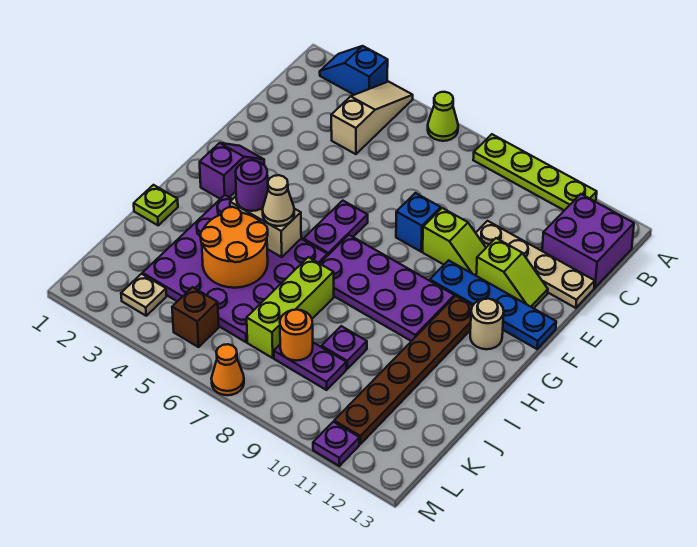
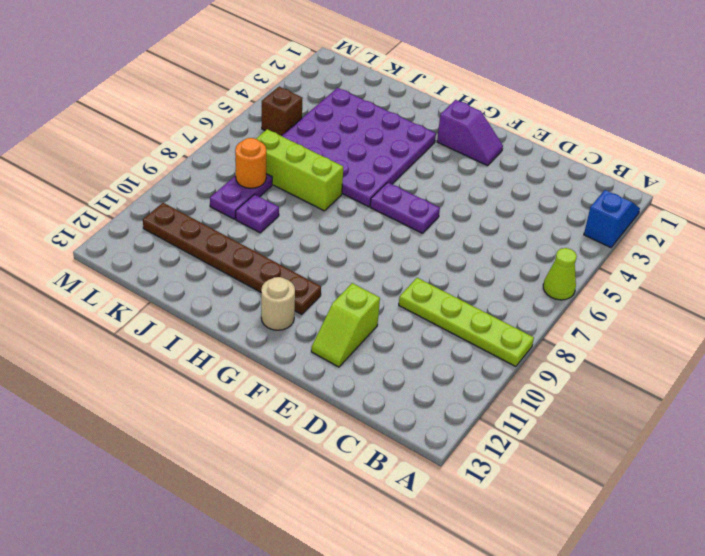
lime 1x4 plate [399,278,534,367] -> lime 1x4 plate turned to [473,134,597,210]
none -> tan 1x3 slope [331,82,413,154]
none -> purple 2x2 brick [542,194,634,288]
none -> tan 1x4 plate [476,221,595,308]

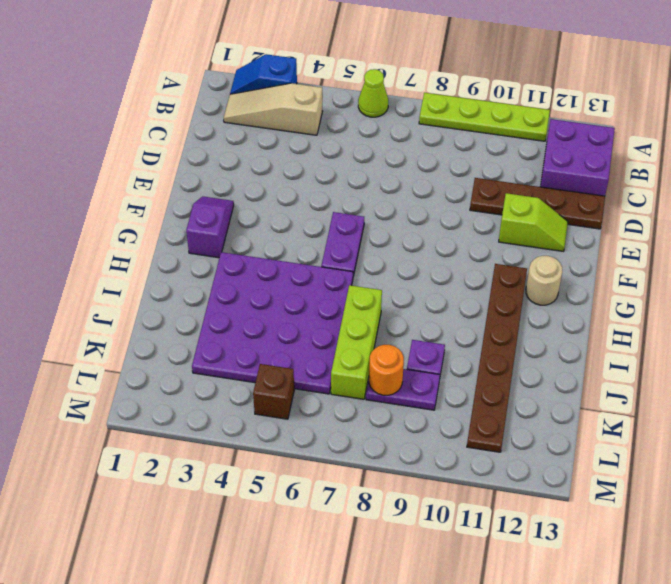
tan 1x3 slope [224,83,323,135] -> tan 1x3 slope turned to [331,82,413,154]
brown 1x4 plate [470,178,605,229] -> tan 1x4 plate [476,221,595,308]
none -> blue 1x1 brick [396,193,441,252]
none -> lime 1x2 slope [423,208,486,276]
none -> blue 1x4 plate [430,260,556,349]

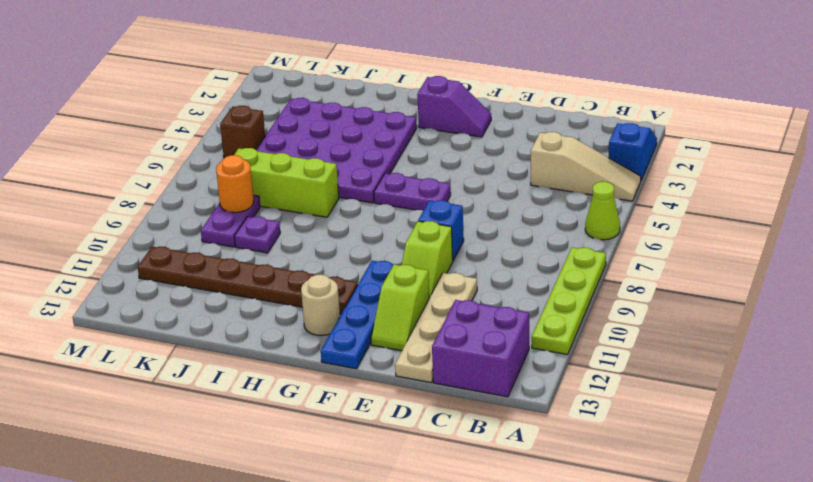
none -> purple 2x4 plate [320,235,454,341]
none -> lime 1x1 plate [134,185,178,225]
none -> tan 1x1 plate [121,274,167,316]

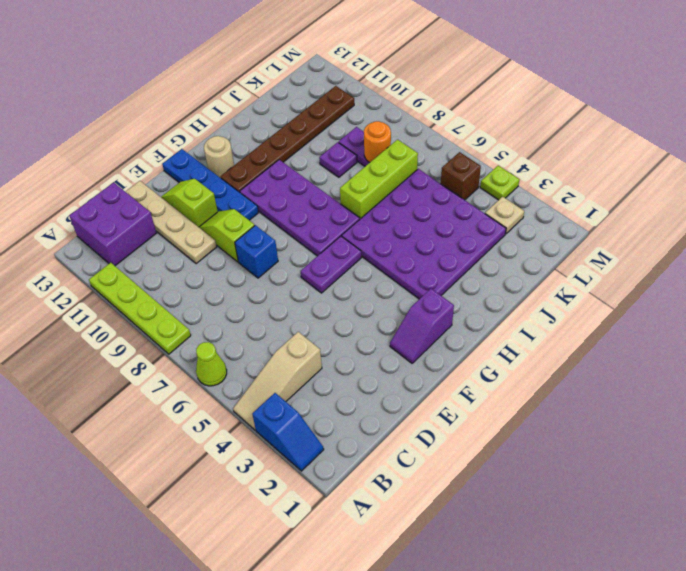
lime 1x1 plate [480,165,519,200] -> lime 1x1 plate moved to [134,185,178,225]
none -> orange 1x1 cone [211,344,244,395]
none -> purple 1x1 plate [313,422,359,466]
none -> tan 1x2 brick [230,196,301,257]

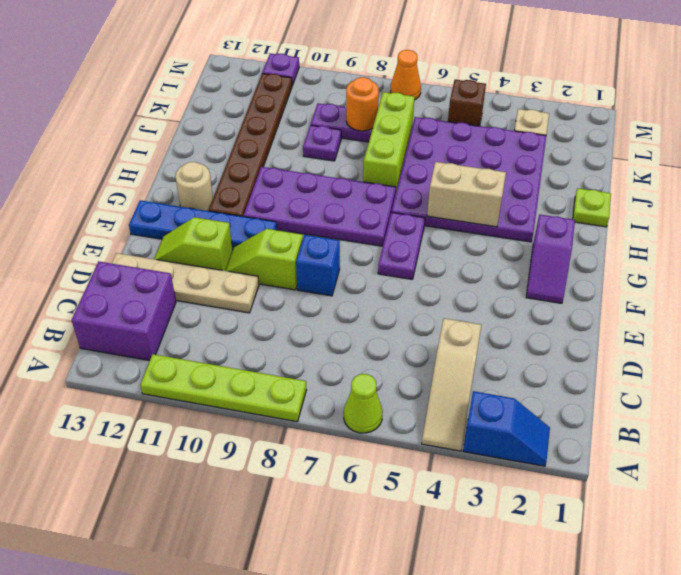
none -> orange 2x2 round brick [200,207,268,288]
none -> purple 1x1 round brick [235,160,268,211]
none -> tan 1x1 cone [262,175,294,226]

